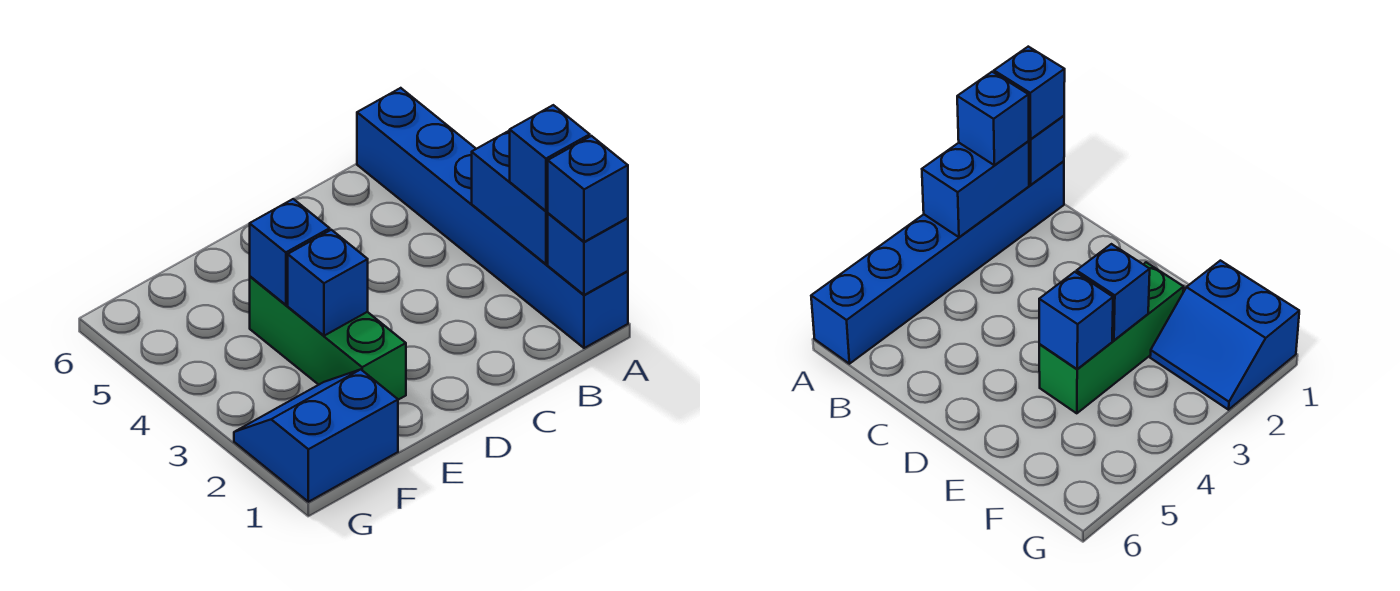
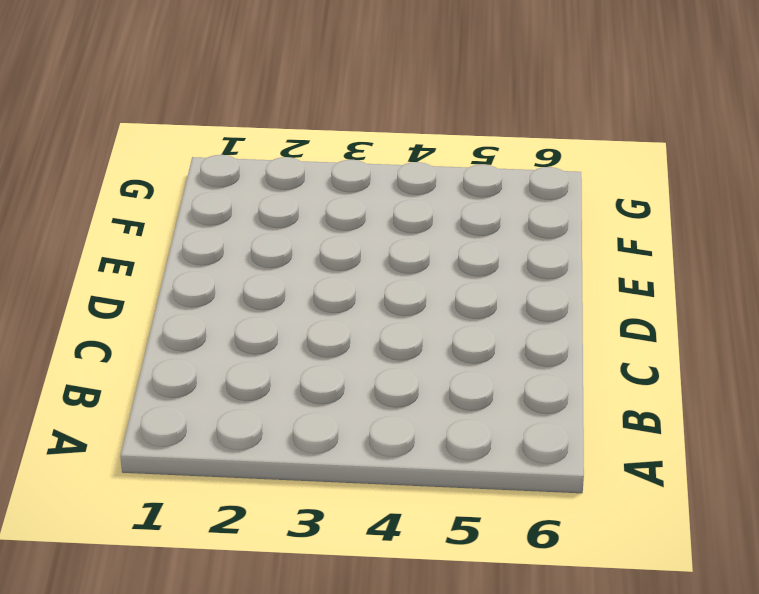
none -> blue 1x6 brick [357,88,628,348]
none -> green 1x3 brick [250,277,406,400]

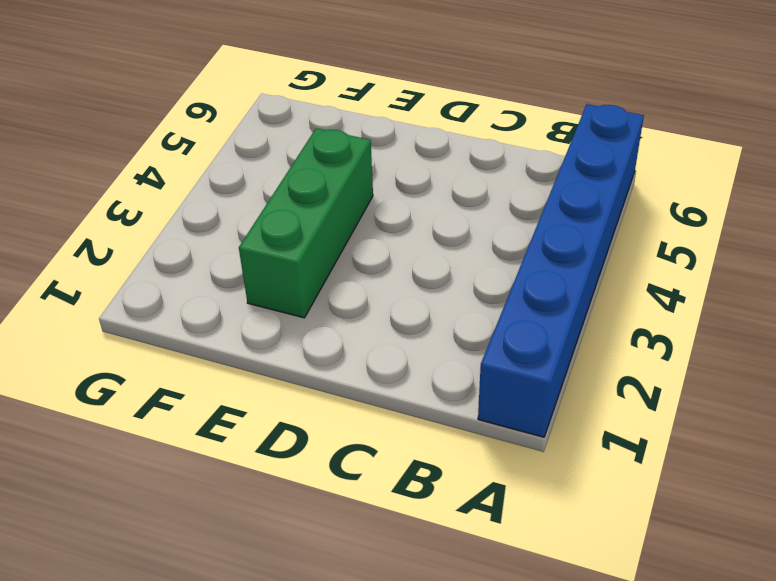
none -> blue 2x2 slope [234,369,398,502]
none -> blue 1x1 brick [548,213,628,295]

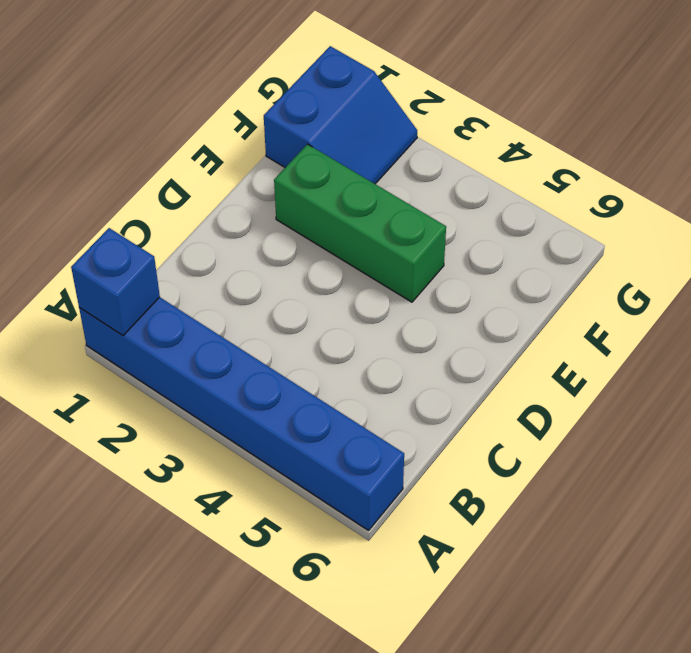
none -> blue 1x2 brick [472,130,548,264]
none -> blue 1x1 brick [288,230,368,336]

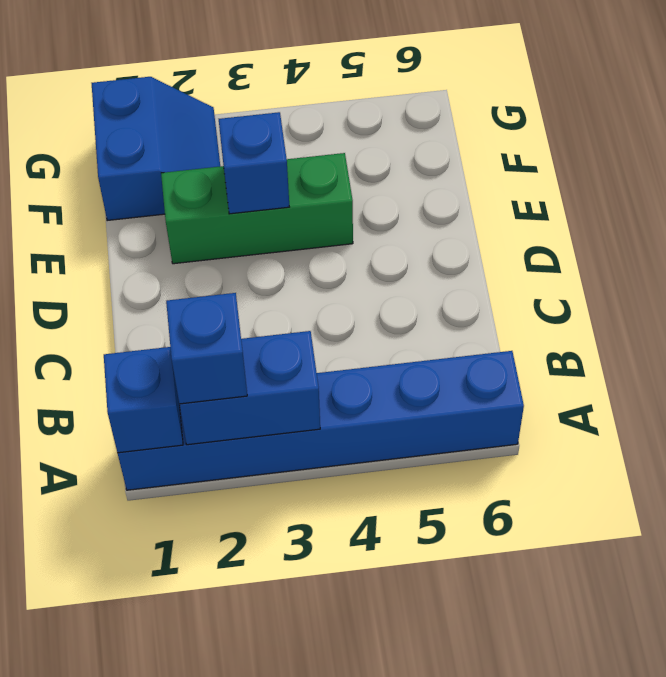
none -> blue 1x1 brick [250,199,330,305]
none -> blue 1x1 brick [548,136,628,242]

